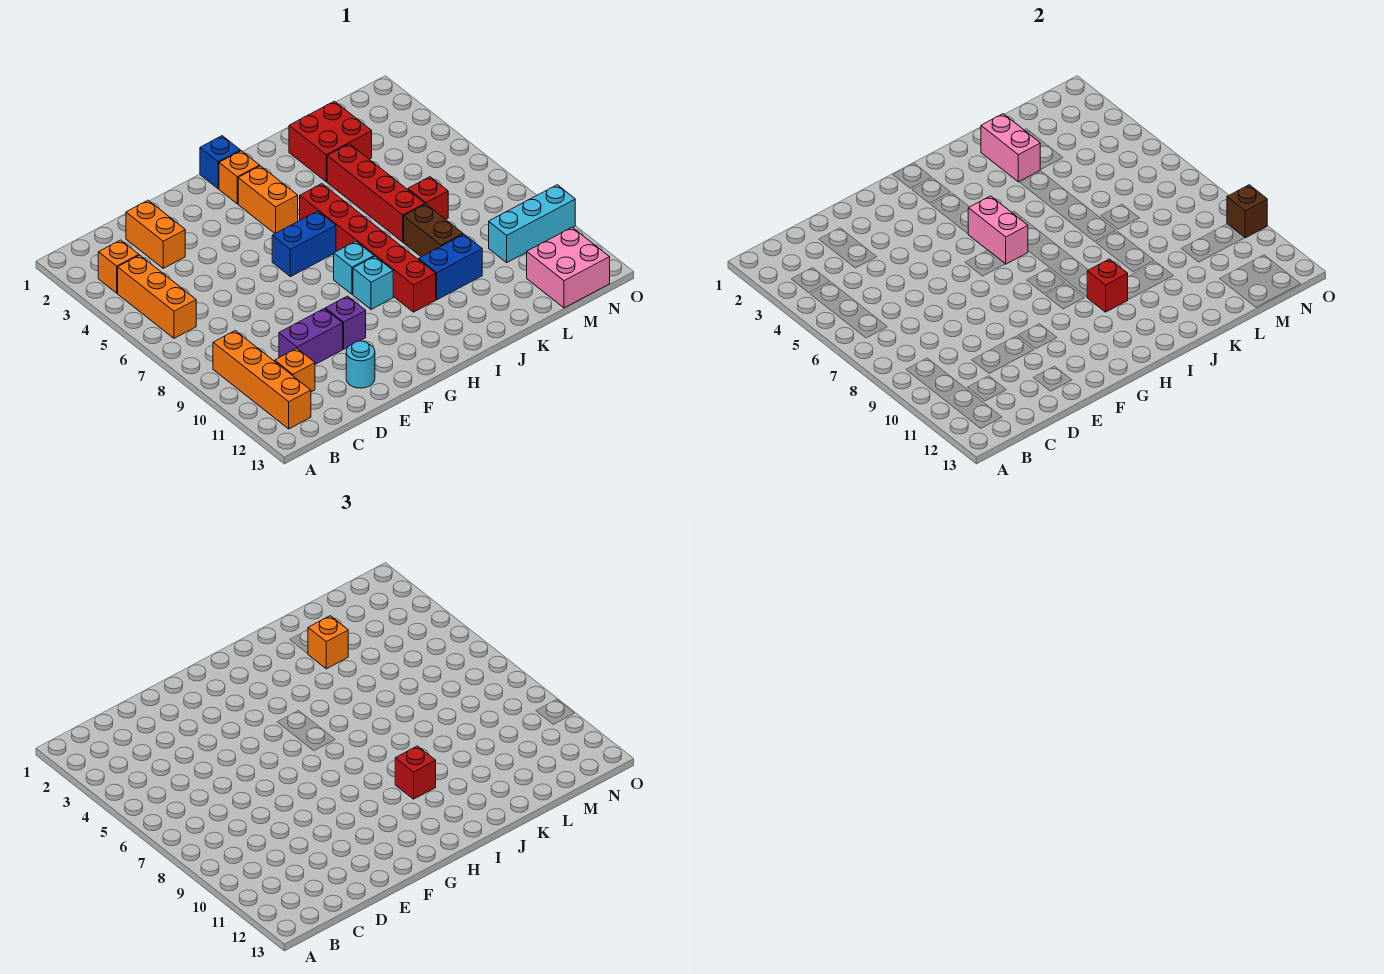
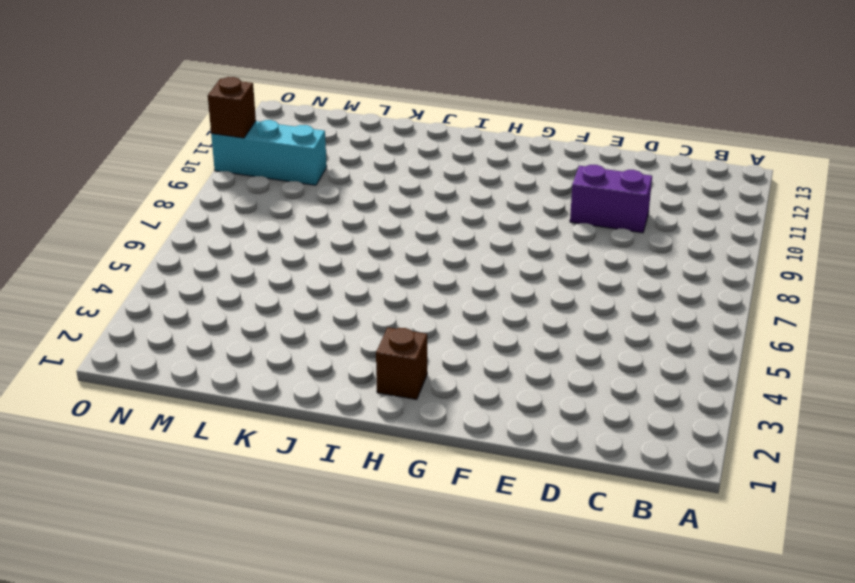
brown 1x1 brick [376,328,427,400] -> orange 1x1 brick [219,151,260,204]
none -> orange 1x1 brick [98,240,139,293]
none -> orange 1x3 brick [118,255,196,338]
none -> orange 1x4 brick [213,331,311,429]

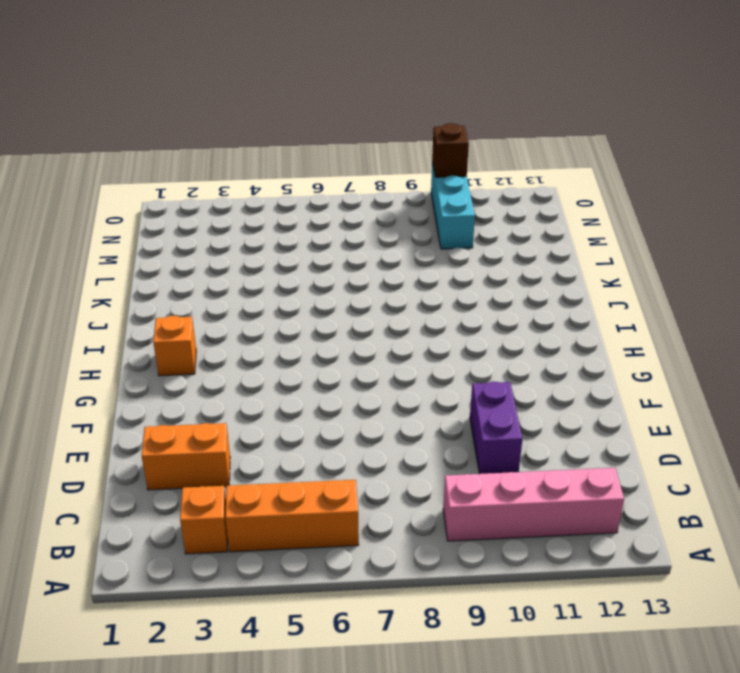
pink 1x4 brick [443,468,624,541] -> orange 1x4 brick [213,331,311,429]
none -> orange 1x1 brick [275,348,315,392]
none -> cyan 1x1 round brick [346,341,375,388]
none -> purple 1x1 brick [325,296,366,349]

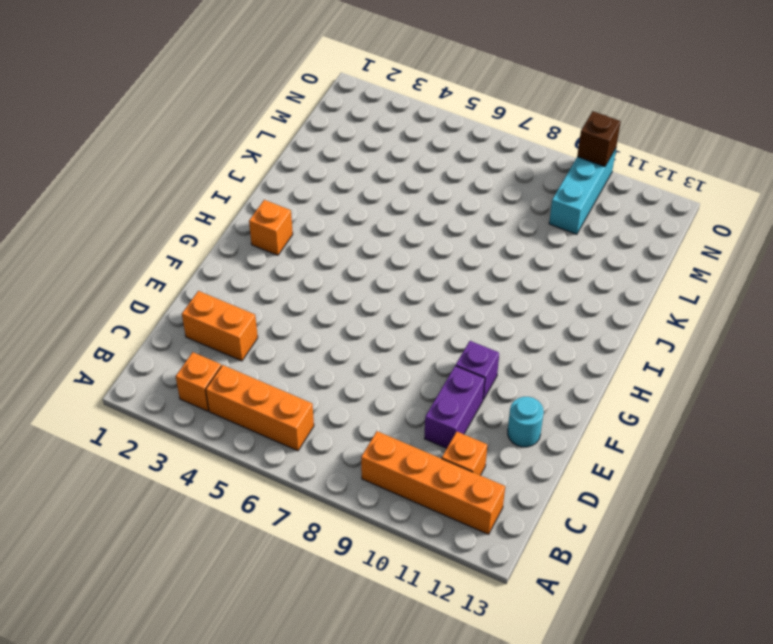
none -> blue 1x2 brick [272,211,336,277]
none -> blue 1x1 brick [200,136,240,189]
none -> orange 1x2 brick [238,166,298,233]

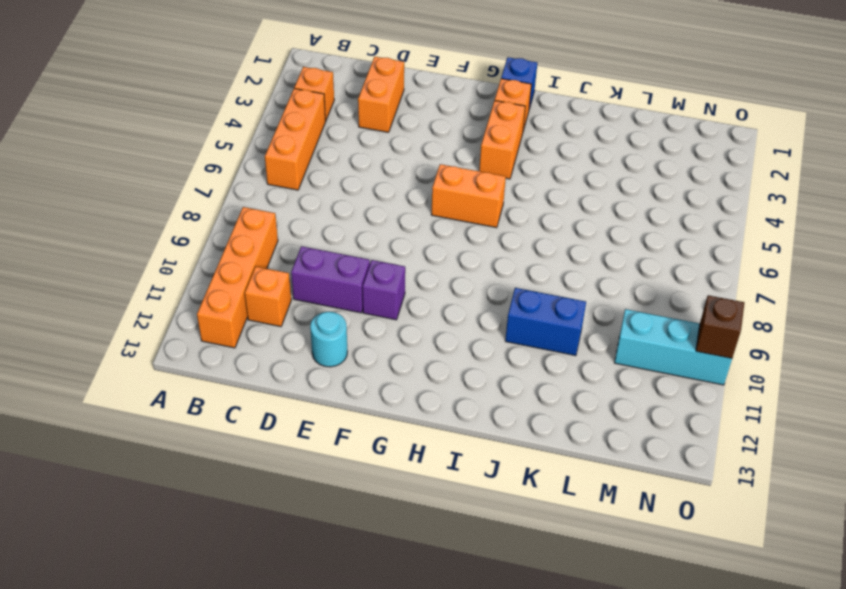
orange 1x2 brick [431,164,506,228] -> blue 1x2 brick [272,211,336,277]
none -> cyan 1x1 brick [334,241,374,294]
none -> cyan 1x1 brick [353,256,393,309]
none -> red 1x6 brick [300,184,436,312]

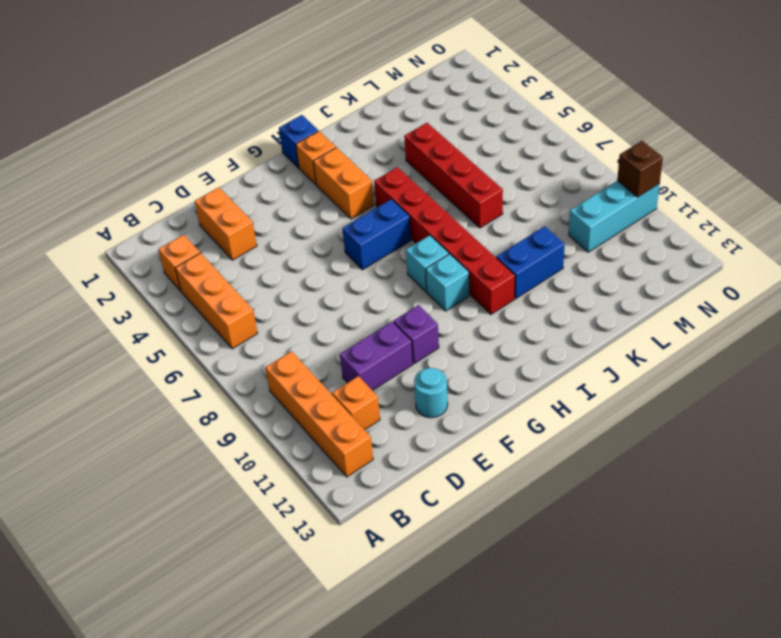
none -> red 2x2 brick [289,101,372,182]
none -> brown 1x2 brick [404,204,463,257]
none -> red 1x1 brick [408,177,448,220]

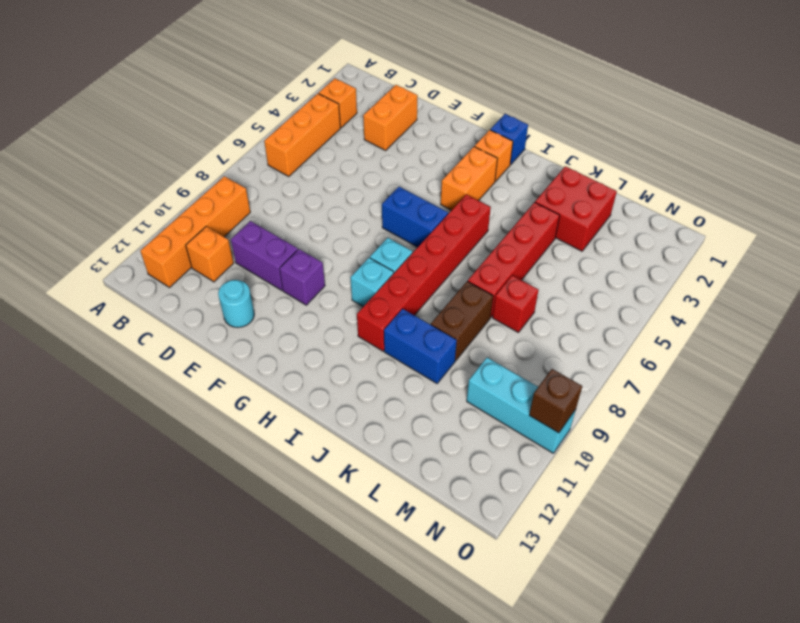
none -> pink 2x2 brick [527,227,610,308]
none -> pink 1x2 brick [968,196,1028,264]
none -> red 1x1 brick [1087,259,1128,312]

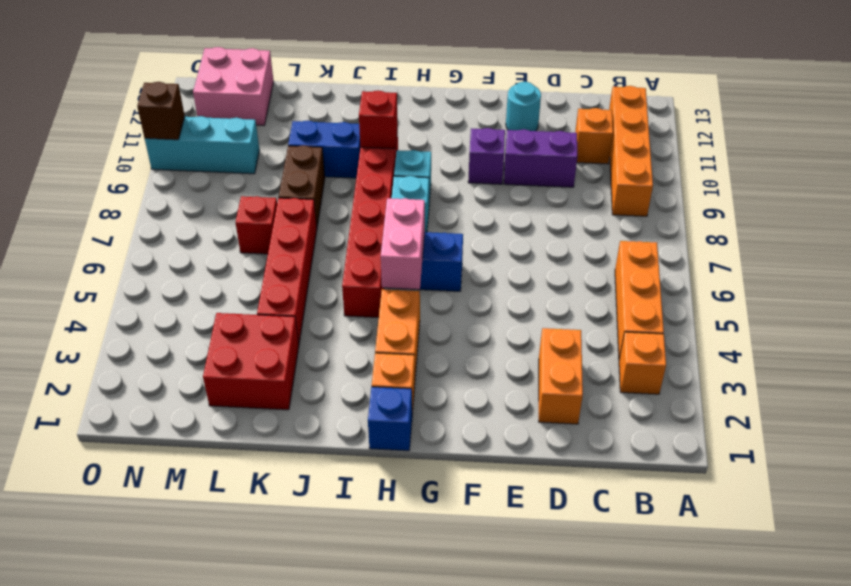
none -> pink 1x2 brick [981,114,1040,182]
none -> red 1x1 brick [395,746,436,799]
none -> orange 1x1 brick [308,616,348,669]

